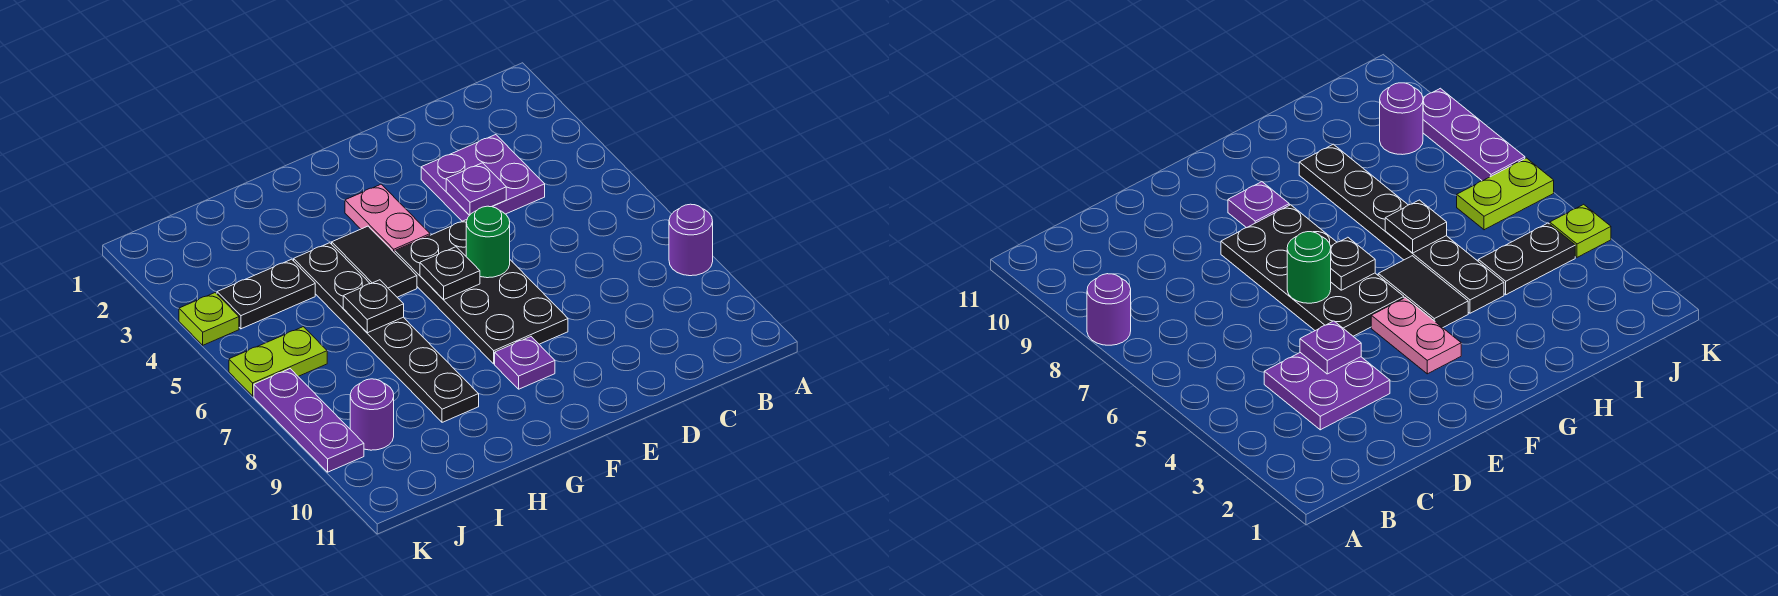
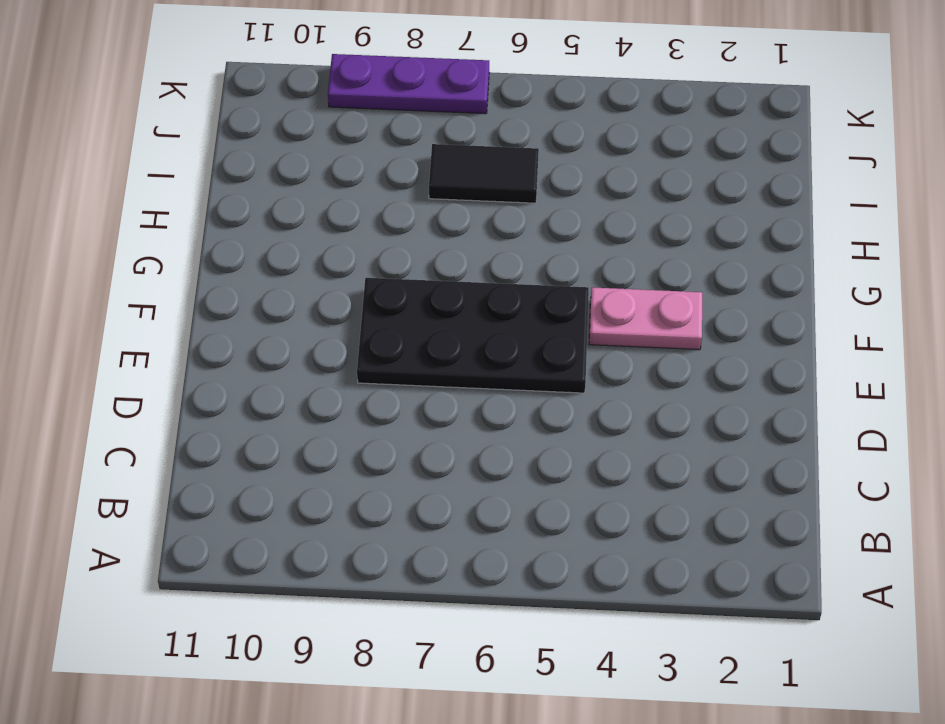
black 1x2 tile [429,144,539,203] -> black 1x2 tile moved to [332,226,417,297]
none -> purple 1x1 round brick [669,204,713,276]
none -> purple 2x2 plate [421,135,545,221]
none -> purple 1x1 plate [495,337,555,389]

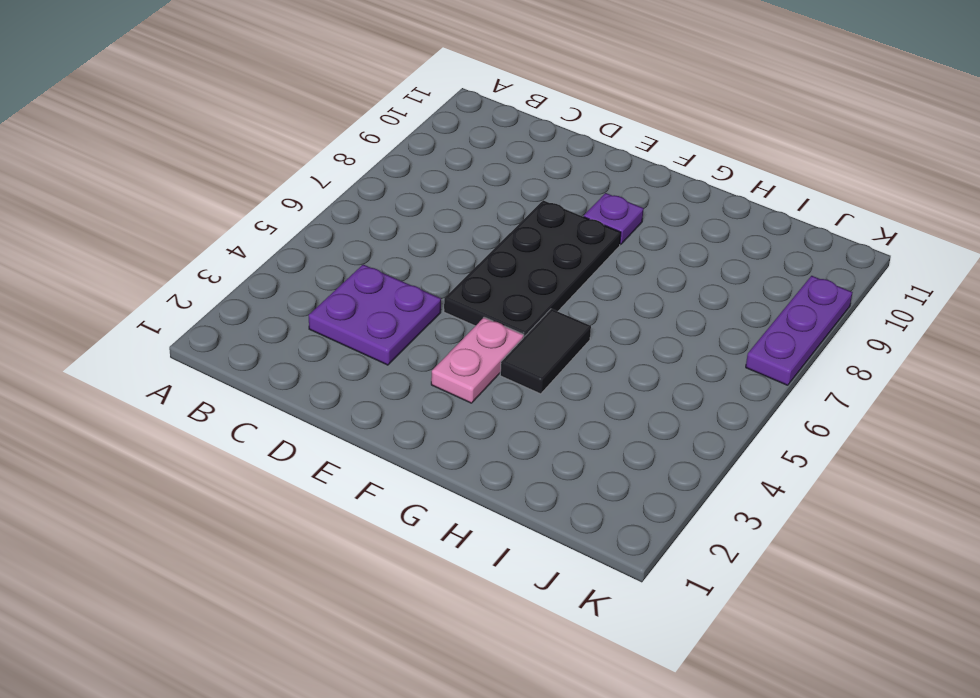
none -> purple 1x1 round brick [669,204,713,276]
none -> black 1x6 plate [294,243,479,422]
none -> black 1x2 plate [217,259,315,329]

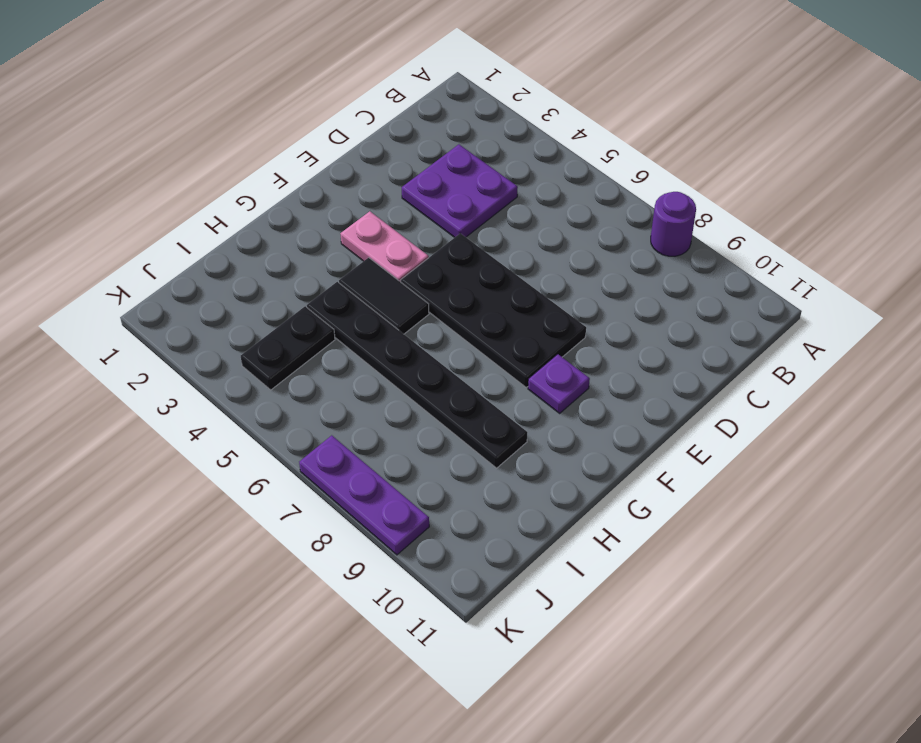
none -> lime 1x2 plate [229,327,327,396]
none -> purple 1x1 round brick [350,379,394,450]
none -> lime 1x1 plate [179,293,239,345]

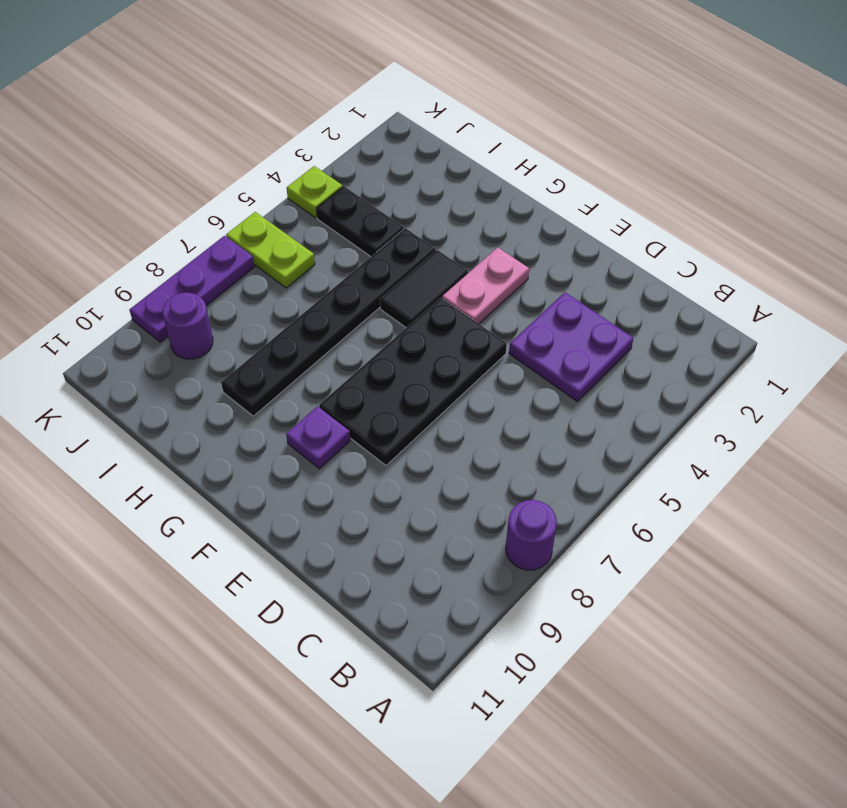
none -> purple 1x1 plate [446,163,506,215]
none -> green 1x1 round brick [466,206,510,278]
none -> black 1x1 plate [420,247,480,300]

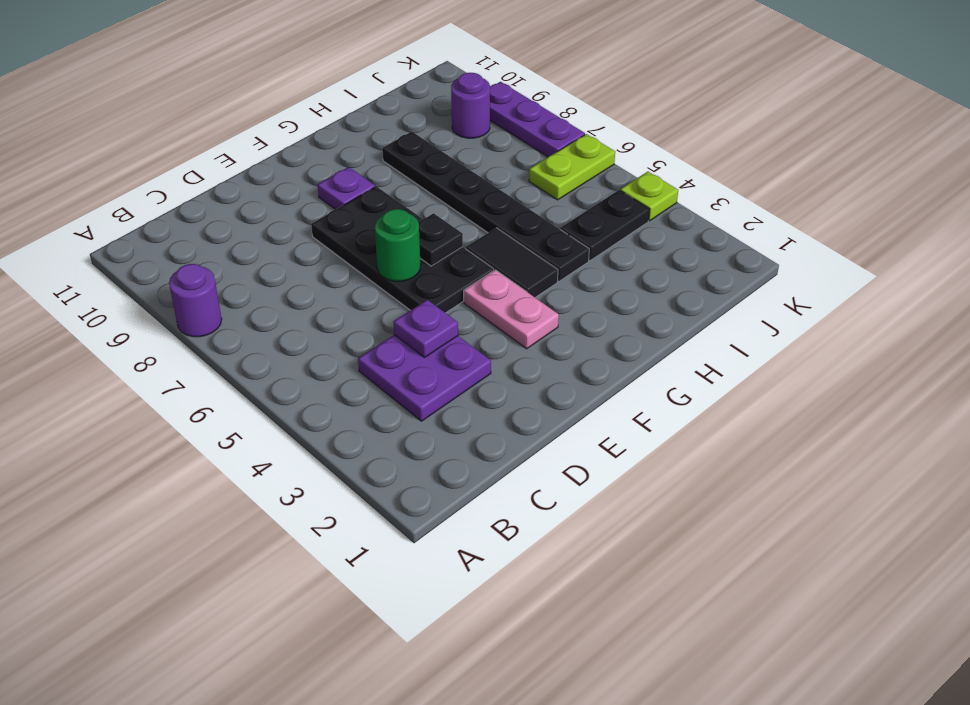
none -> black 1x1 plate [343,280,404,333]

